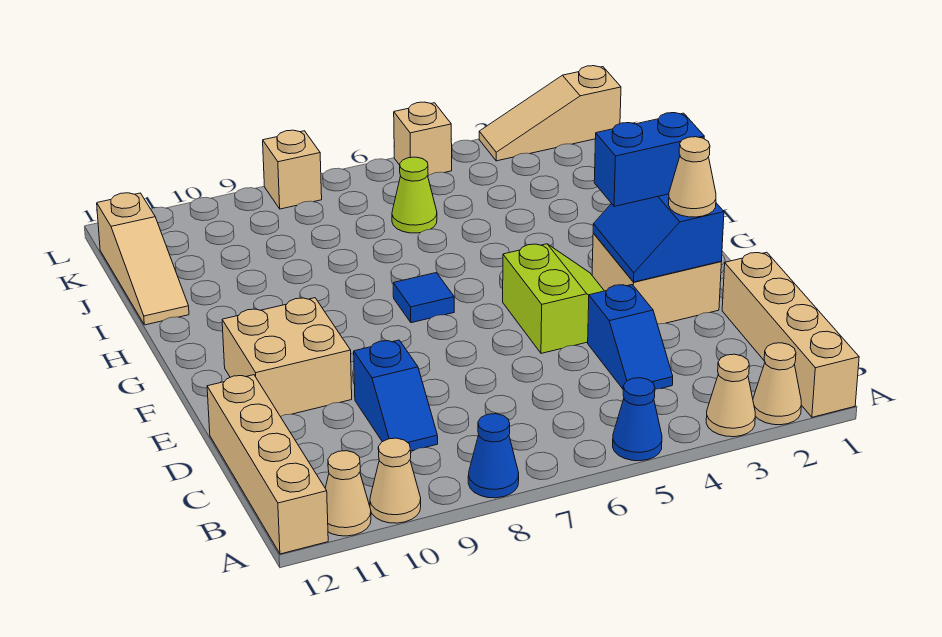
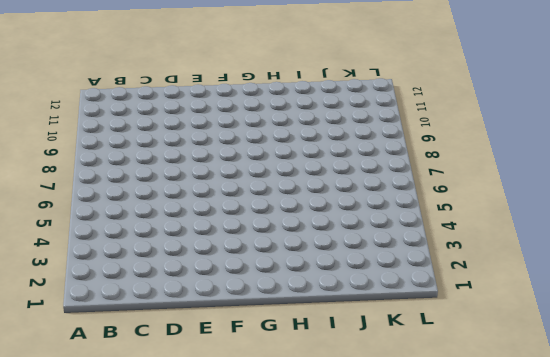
none -> tan 1x4 brick [722,252,859,417]
none -> tan 1x1 cone [753,343,801,425]
none -> tan 1x1 cone [706,354,755,437]

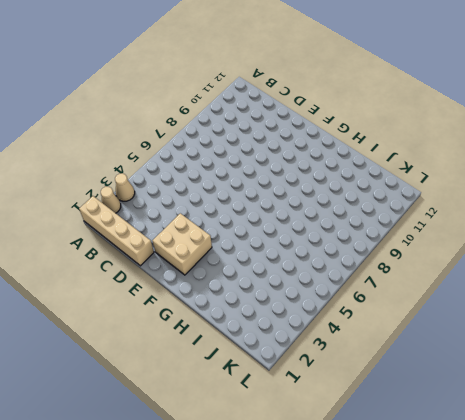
none -> blue 1x1 cone [613,378,662,461]
none -> blue 1x1 cone [468,414,519,498]
none -> tan 1x1 cone [370,438,421,523]

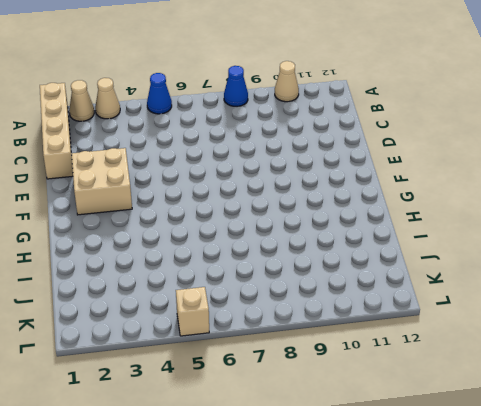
none -> tan 1x1 cone [325,451,371,536]
none -> tan 1x4 brick [207,375,328,554]
none -> blue 1x2 slope [588,285,673,389]

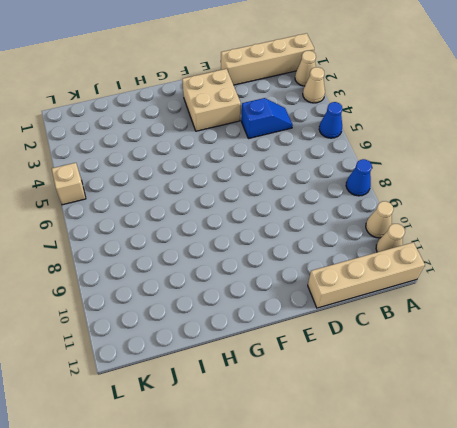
none -> blue 1x2 slope [354,340,438,451]
none -> lime 2x2 slope [503,244,604,353]
none -> tan 2x2 brick [222,298,352,417]

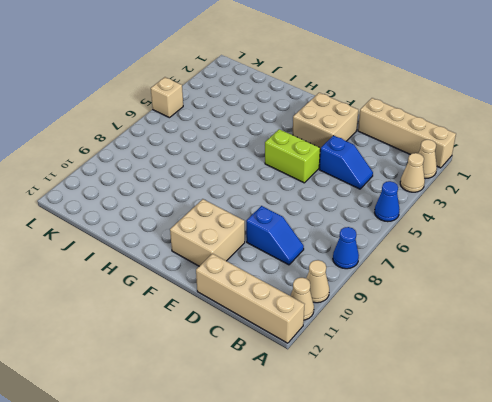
none -> blue 1x1 tile [393,273,454,323]
none -> tan 1x3 slope [97,193,189,325]
none -> lime 1x1 cone [392,157,437,233]

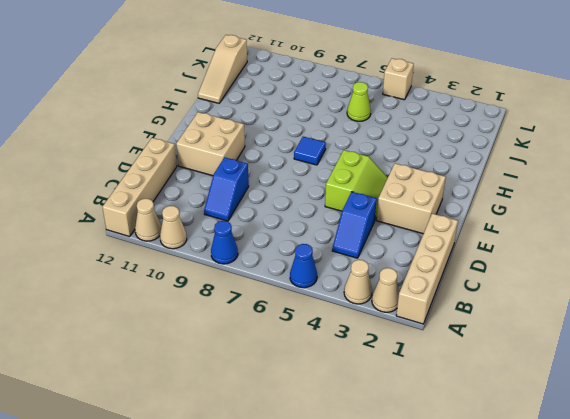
none -> tan 1x3 slope [479,66,621,161]
none -> tan 1x1 brick [263,130,322,209]
none -> blue 2x2 slope [593,194,724,282]

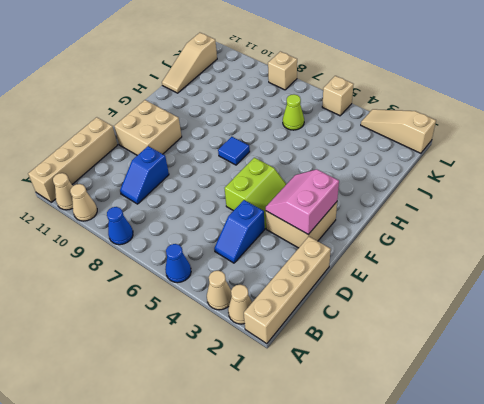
pink 2x2 slope [266,169,339,235] -> blue 2x2 slope [593,194,724,282]
none -> tan 1x1 cone [669,137,716,217]
none -> blue 1x2 brick [594,113,704,206]

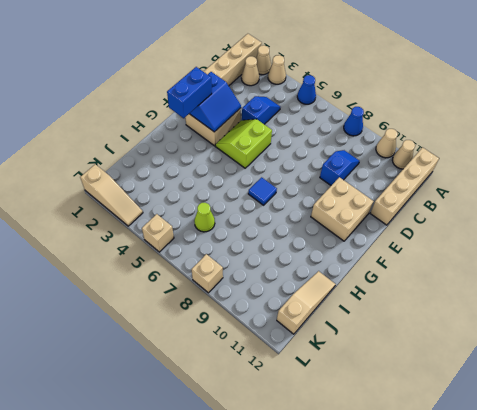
tan 1x1 cone [241,56,259,86] -> tan 1x1 cone moved to [669,137,716,217]
blue 1x2 brick [167,67,212,118] -> blue 1x2 brick turned to [594,113,704,206]

